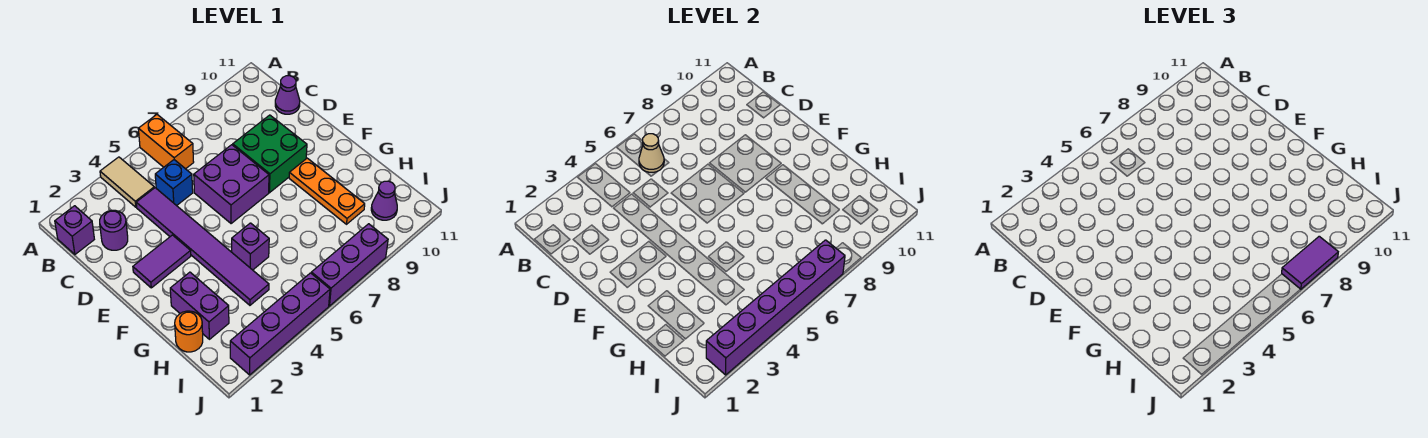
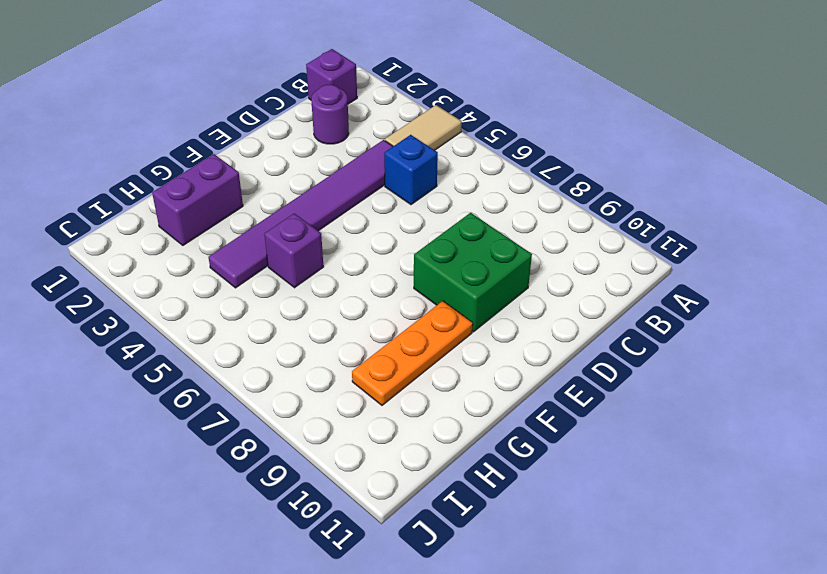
none -> orange 1x2 brick [138,115,194,169]
none -> purple 1x1 cone [275,76,300,114]
none -> purple 2x2 brick [194,145,269,224]

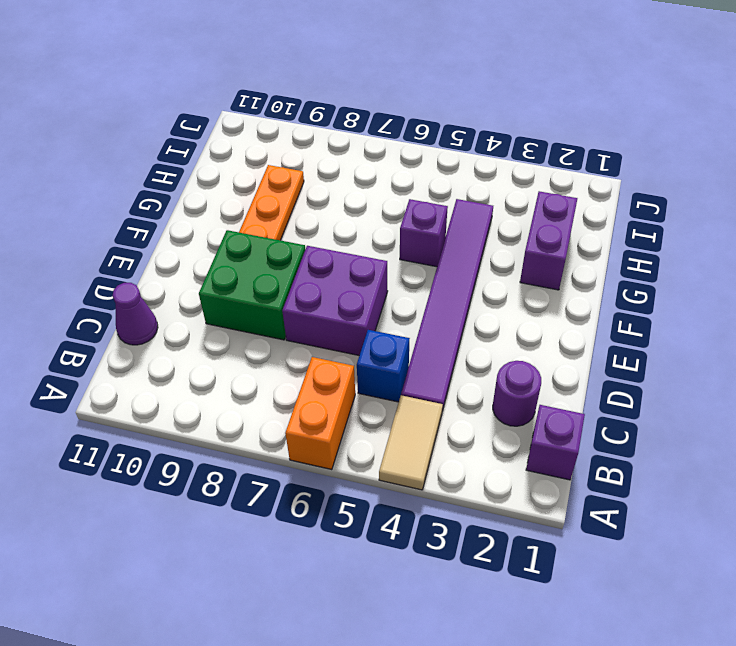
none -> purple 1x2 tile [133,235,191,288]
none -> orange 1x1 round brick [175,311,203,352]
none -> purple 1x1 cone [371,181,397,220]

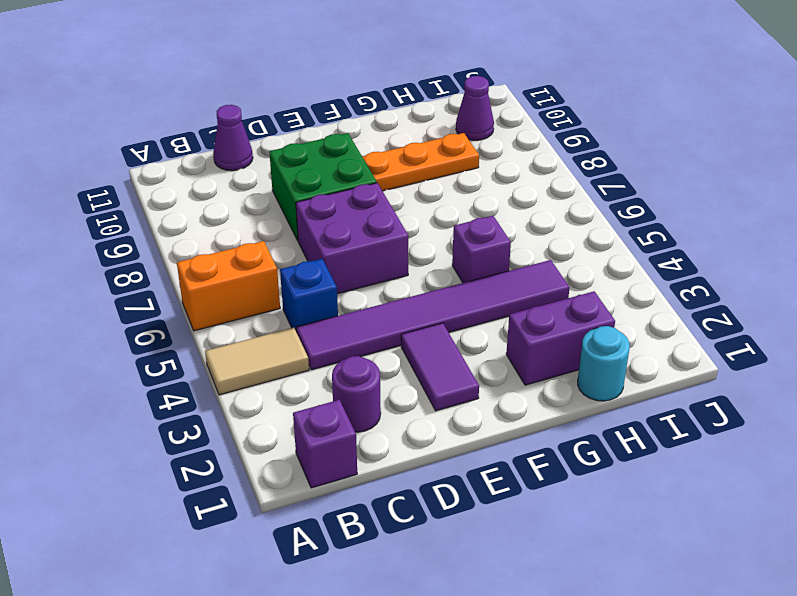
cyan 1x1 round brick [578,326,630,401] -> orange 1x1 round brick [175,311,203,352]
none -> purple 1x4 brick [230,273,330,375]
none -> purple 1x3 brick [311,224,388,306]
none -> tan 1x1 cone [639,134,664,172]

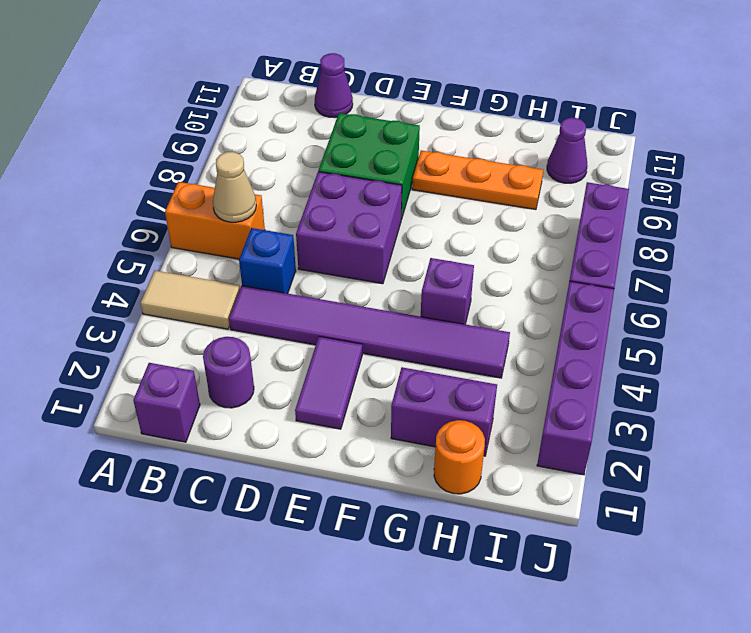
none -> purple 1x6 brick [706,240,845,375]
none -> purple 1x2 tile [1282,236,1338,289]

